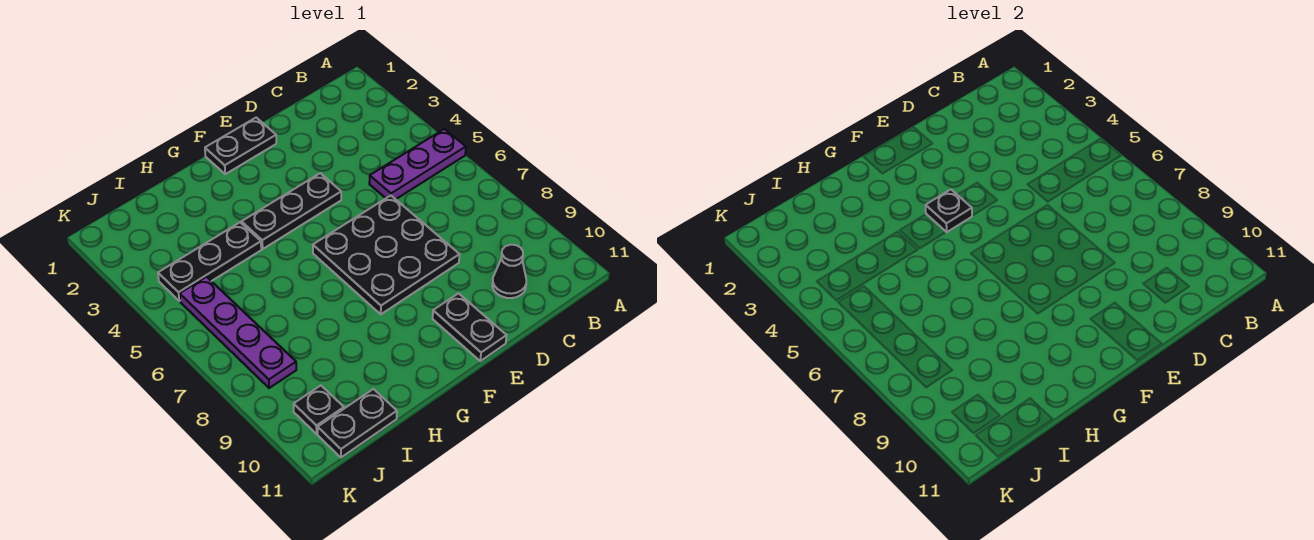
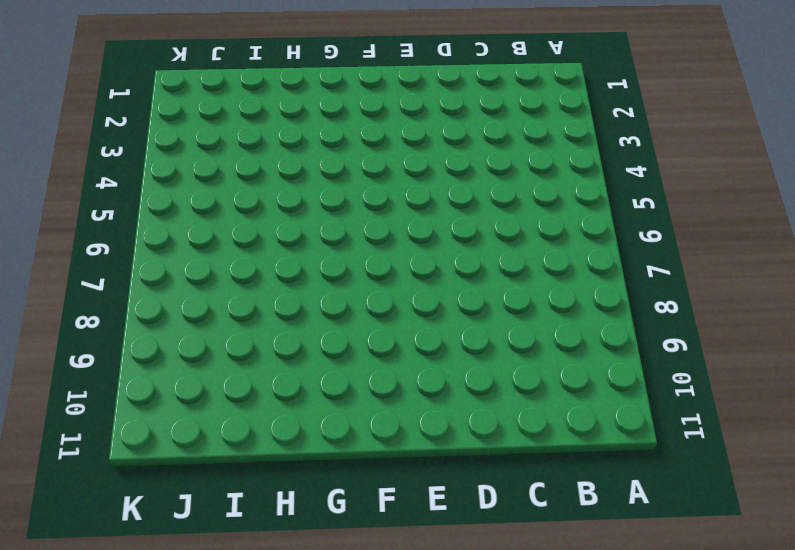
none -> purple 1x3 plate [369,129,466,199]
none -> black 1x1 cone [492,245,526,298]

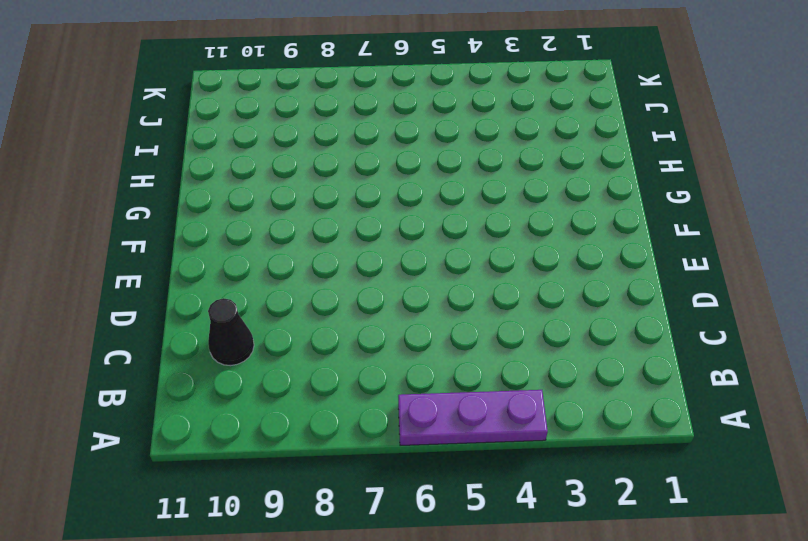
purple 1x3 plate [398,390,548,445] -> purple 1x3 plate turned to [369,129,466,199]
none -> black 3x3 plate [313,196,460,314]
none -> black 1x2 plate [205,118,276,174]

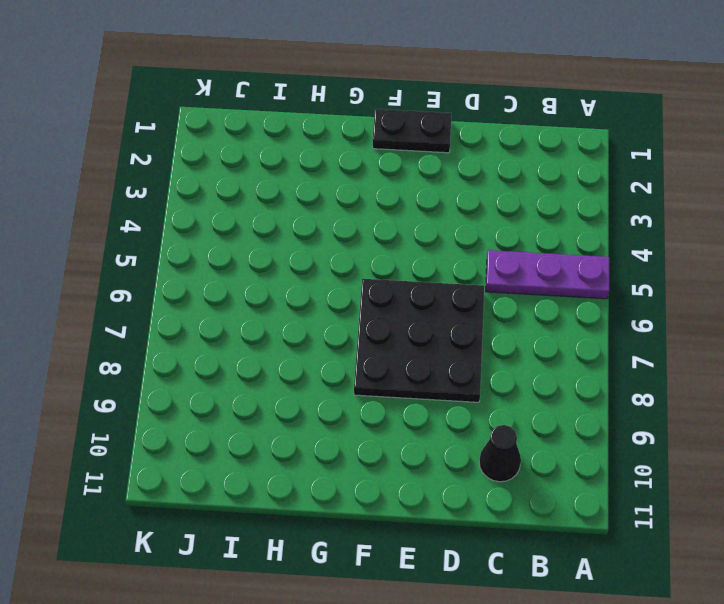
none -> black 1x3 plate [242,173,341,249]
none -> black 1x2 plate [433,293,507,361]

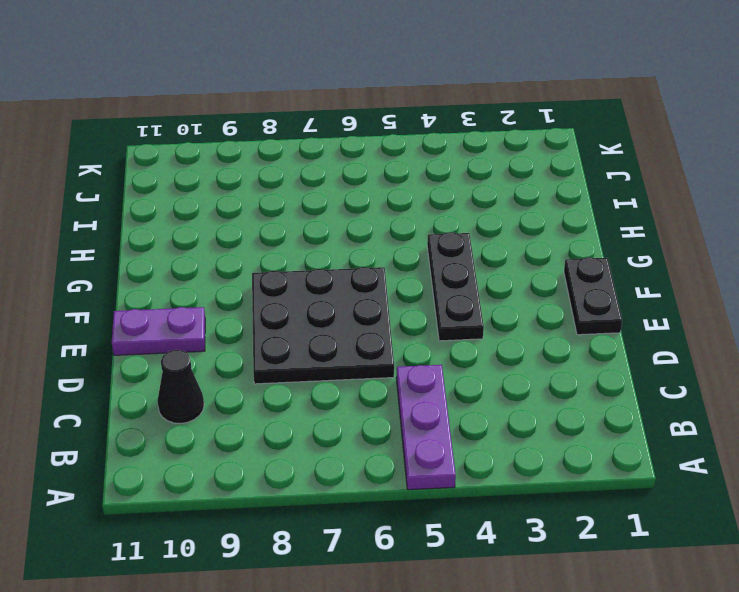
purple 1x2 plate [112,307,205,355] -> black 1x2 plate [433,293,507,361]
none -> black 1x3 plate [158,222,261,301]
none -> black 1x2 plate [318,389,397,457]

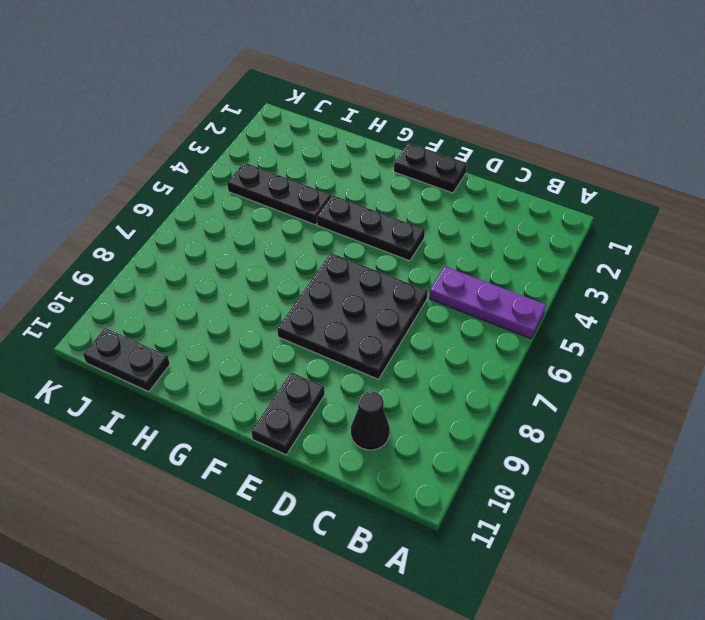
none -> purple 1x4 plate [180,277,296,388]
none -> black 1x1 plate [294,386,344,434]

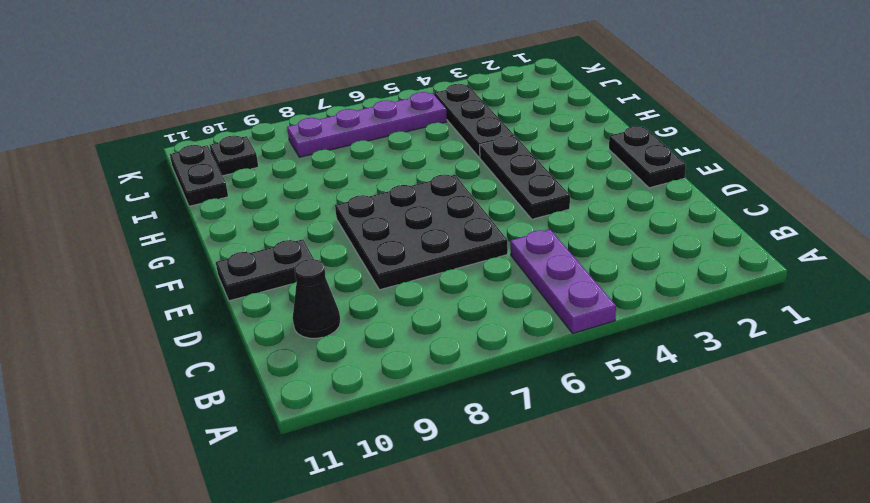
none -> black 1x1 plate [926,189,972,232]

